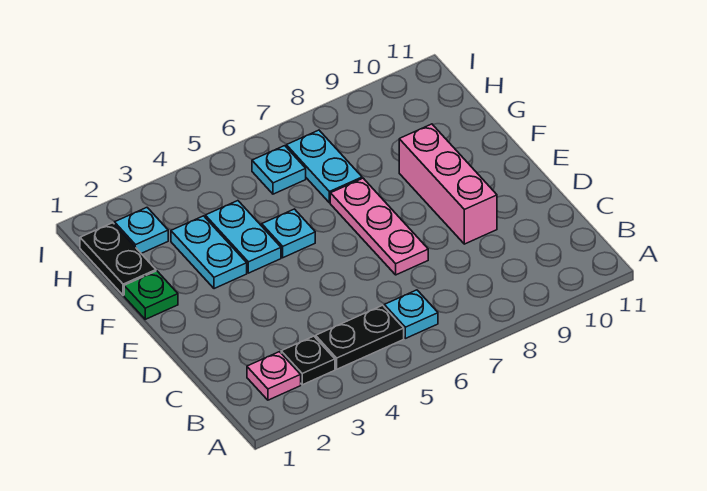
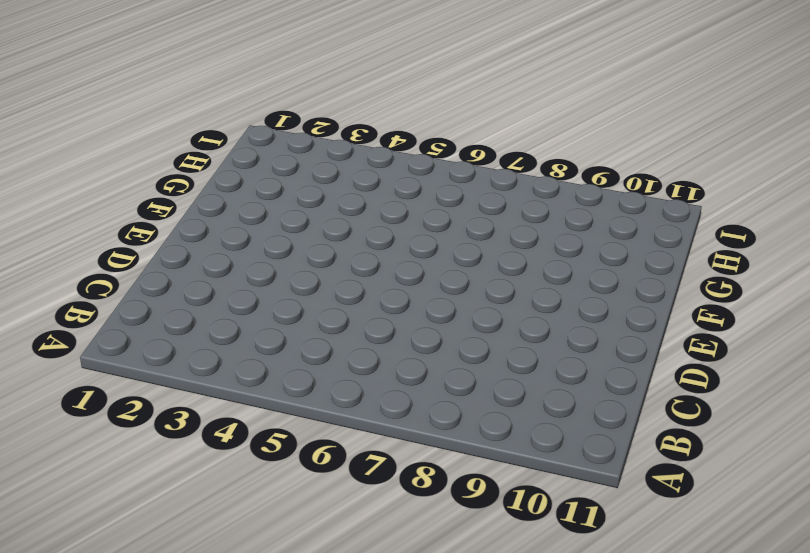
none -> pink 1x1 plate [247,352,301,400]
none -> black 1x1 plate [281,336,335,385]
none -> black 1x2 plate [316,305,404,369]

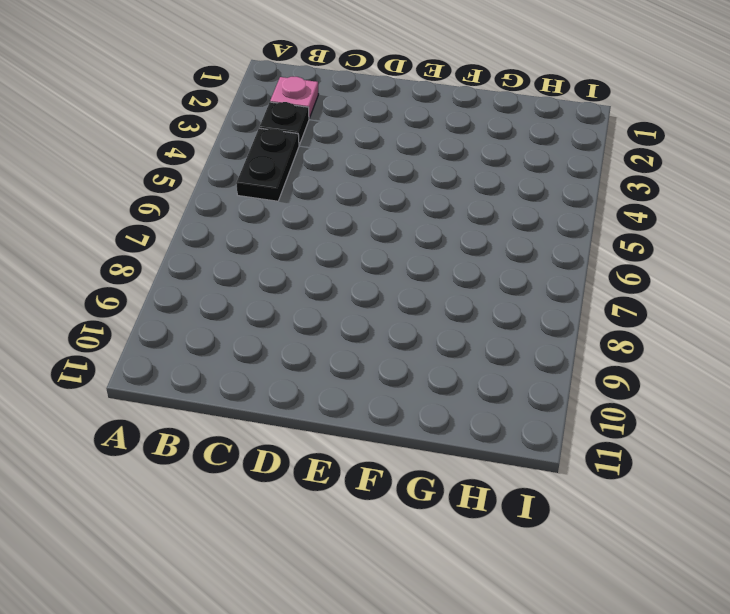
none -> cyan 1x1 plate [384,290,438,338]
none -> pink 1x3 plate [330,178,428,275]
none -> pink 1x3 brick [399,124,497,244]

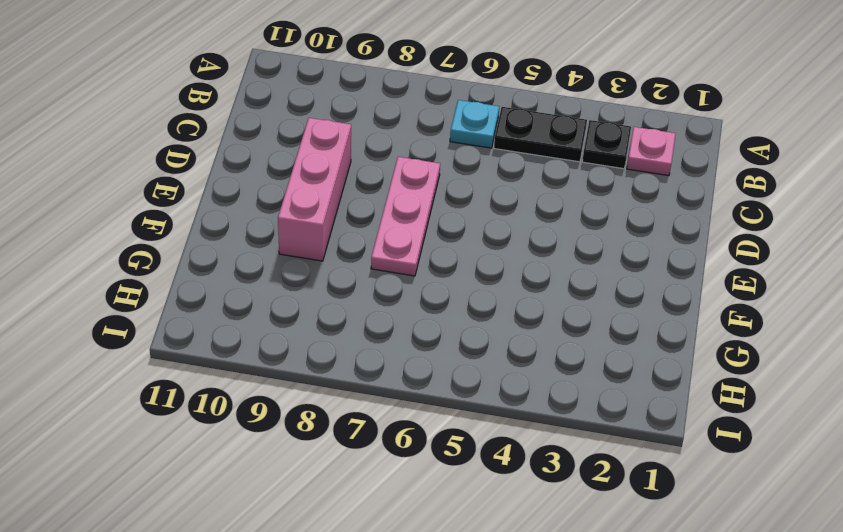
none -> green 1x1 plate [124,271,178,319]
none -> cyan 1x2 plate [171,216,247,289]
none -> cyan 1x2 plate [205,201,281,273]

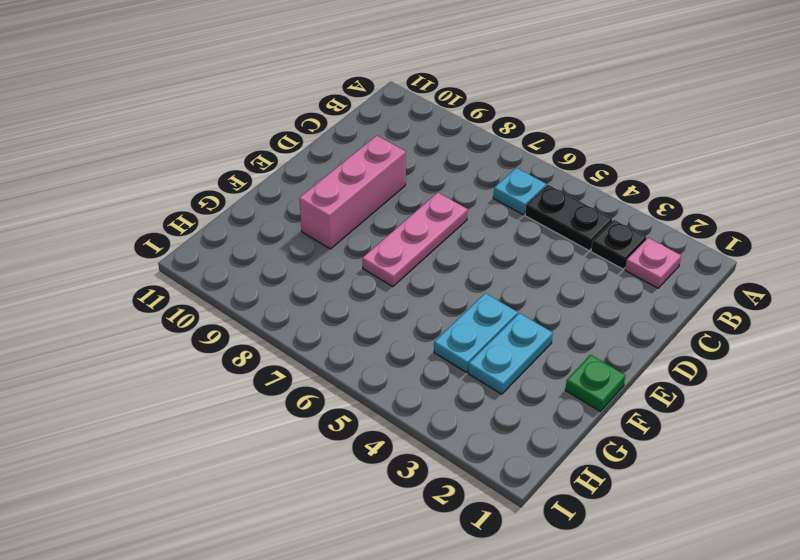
none -> cyan 1x1 plate [262,209,315,258]
none -> black 1x2 plate [80,223,156,295]
none -> cyan 1x2 plate [286,130,362,203]

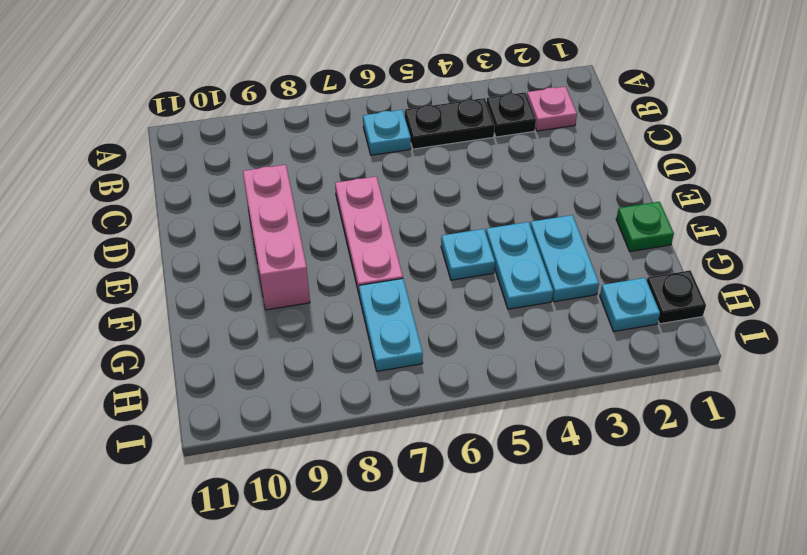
black 1x1 plate [647,270,706,324] -> black 1x2 plate [80,223,156,295]
none -> cyan 1x1 plate [252,146,306,194]

